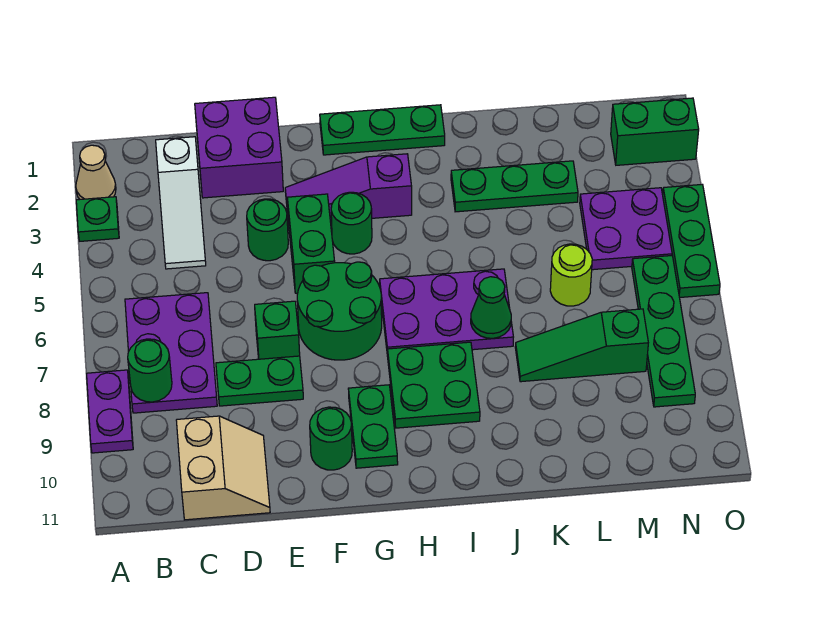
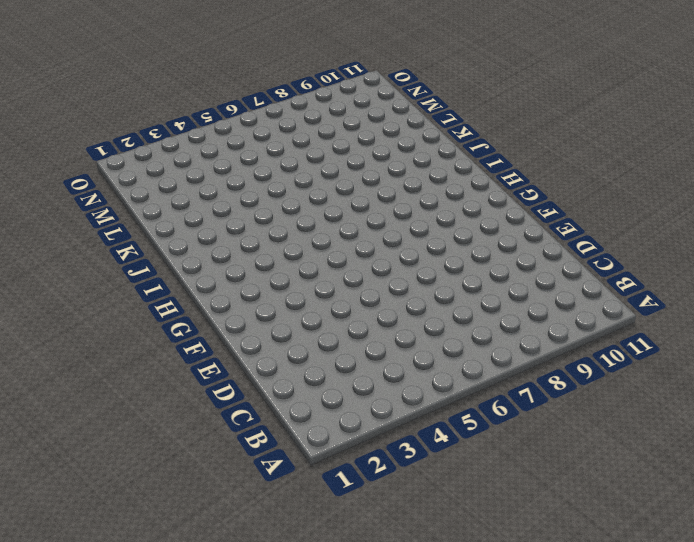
none -> tan 1x1 cone [76,145,116,199]
none -> green 1x1 plate [76,197,119,241]
none -> purple 1x2 plate [87,370,133,453]

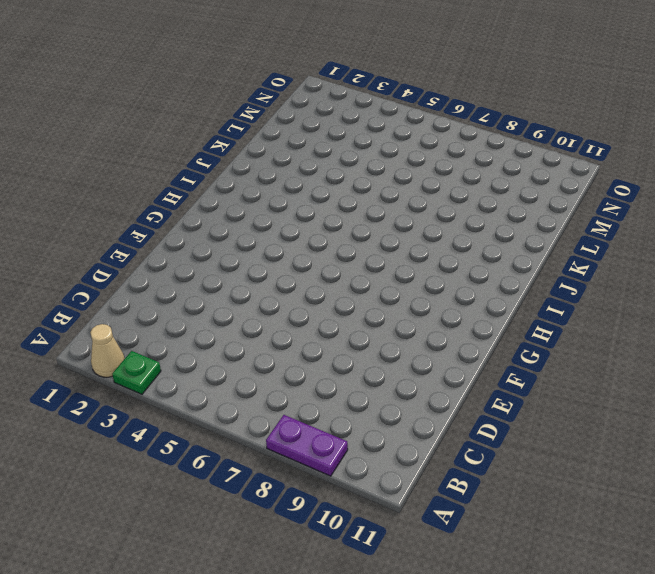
none -> purple 2x3 plate [125,293,217,413]
none -> white 1x3 slope [156,137,206,269]
none -> tan 2x2 slope [176,416,270,520]

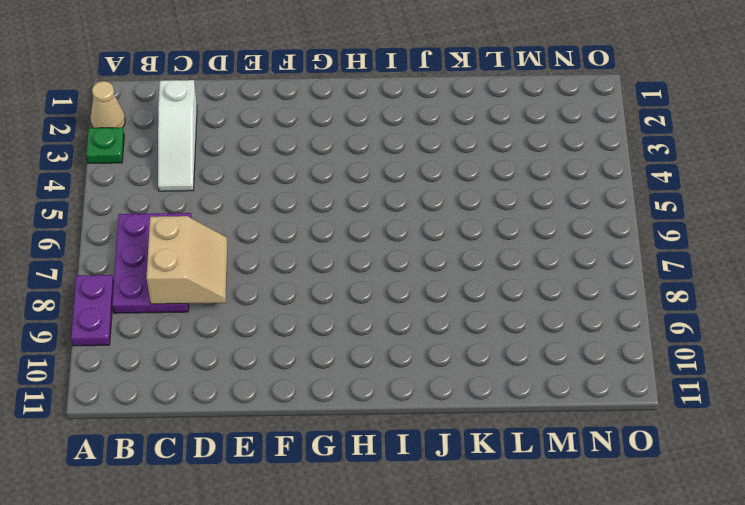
tan 2x2 slope [146,216,228,304] -> tan 2x2 slope moved to [176,416,270,520]
none -> purple 2x2 brick [195,97,283,198]
none -> green 1x2 plate [216,356,303,406]
none -> green 1x1 round brick [247,199,288,261]

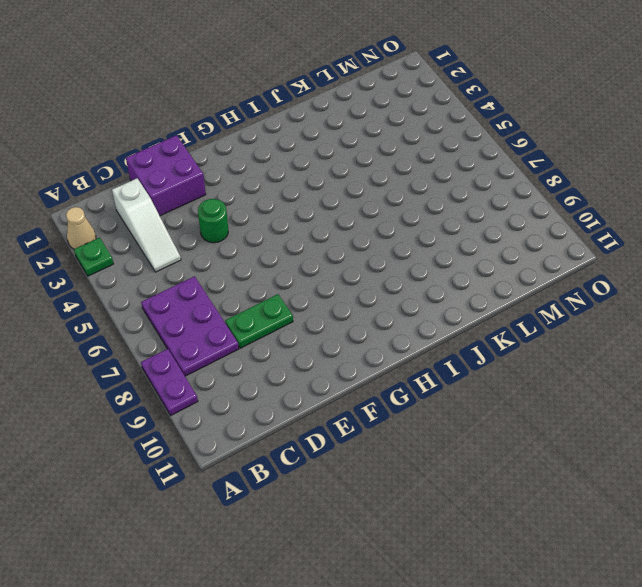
none -> tan 2x2 slope [176,416,270,520]
none -> green 1x1 brick [255,301,300,359]
none -> purple 1x3 slope [285,154,412,222]

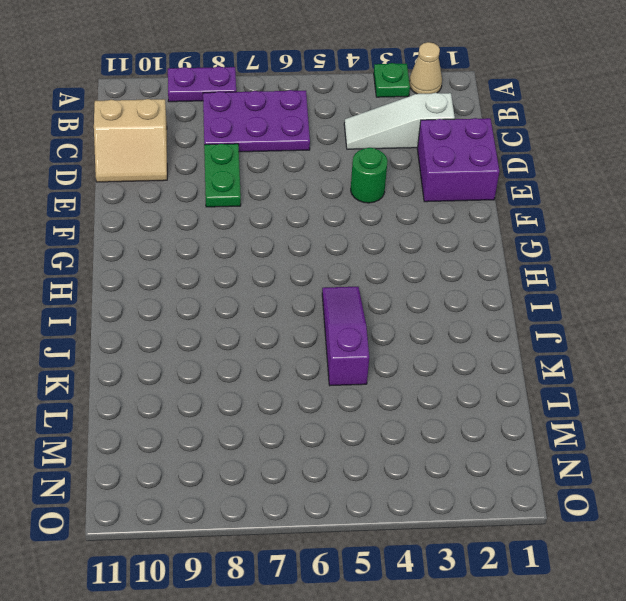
purple 1x3 slope [322,287,369,385] -> purple 1x3 slope moved to [285,154,412,222]
none -> green 1x1 brick [255,301,300,359]
none -> green 1x2 brick [287,194,335,293]
none -> green 2x2 round brick [297,262,382,360]

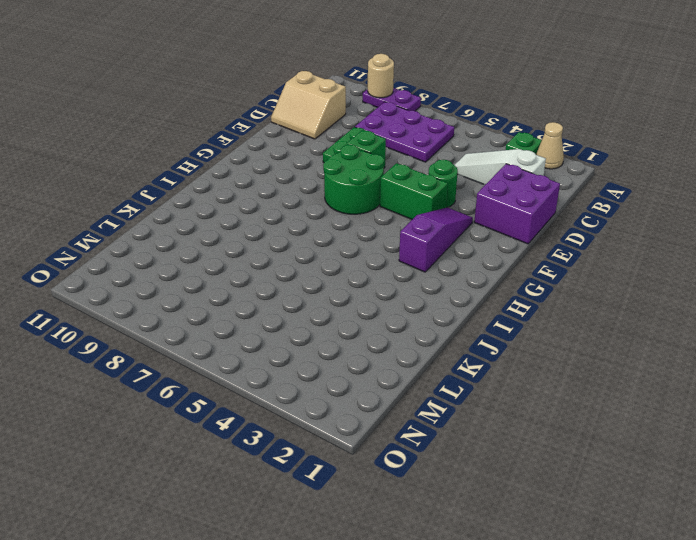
tan 1x1 round brick [368,54,394,98] -> none
none -> green 1x1 round brick [310,407,352,470]
none -> green 1x3 plate [320,105,445,155]
none -> green 1x1 round brick [331,192,372,254]

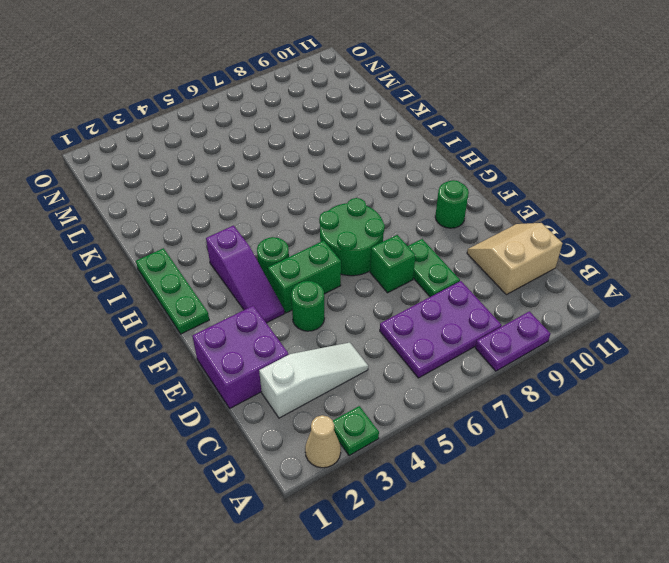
none -> green 1x2 plate [348,385,398,468]
none -> purple 2x3 plate [380,269,513,356]
none -> green 2x2 plate [388,342,480,428]

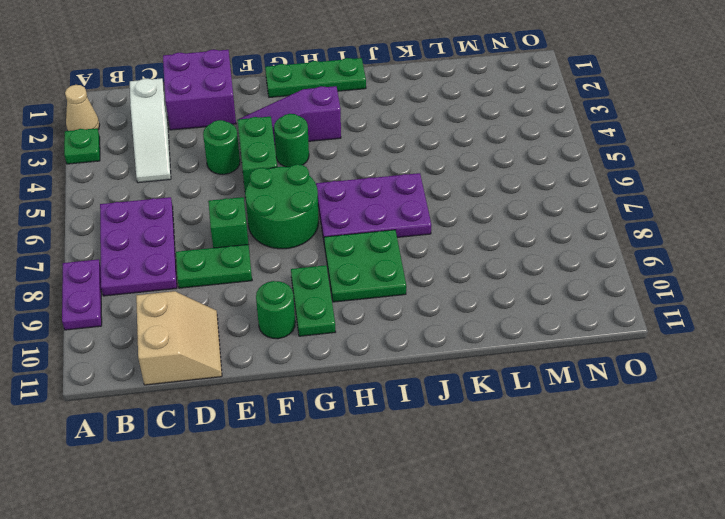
none -> green 1x3 plate [451,161,578,212]
none -> green 1x3 slope [515,309,648,382]
none -> lime 1x1 round brick [550,244,592,306]

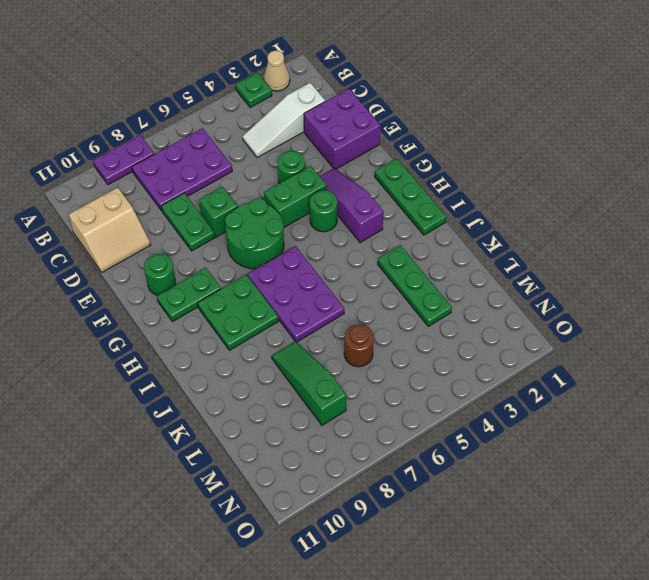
brown 1x1 round brick [344,324,374,367] -> lime 1x1 round brick [550,244,592,306]
none -> purple 2x2 plate [580,188,672,270]
none -> green 1x2 brick [611,98,699,165]
none -> green 1x4 plate [632,256,695,407]

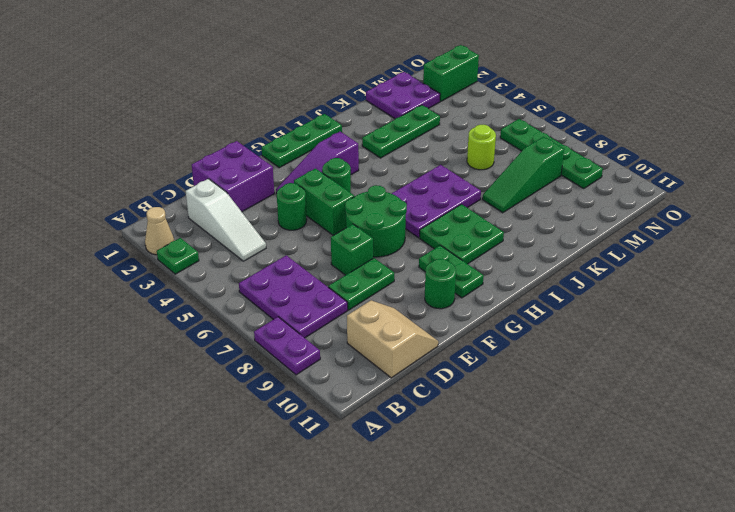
purple 2x2 plate [366,72,440,119] -> purple 2x2 plate moved to [580,188,672,270]
none -> green 1x3 plate [663,185,720,298]
none -> green 1x1 round brick [128,339,172,402]
none -> green 1x1 cone [471,277,511,338]

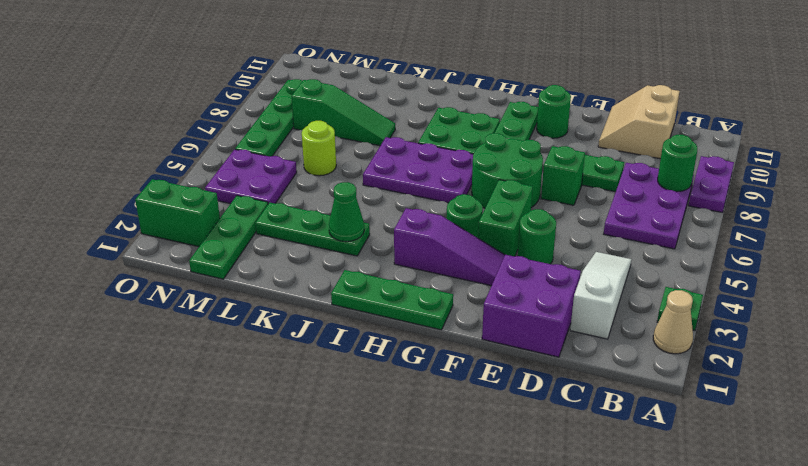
green 1x1 cone [329,182,364,242] -> green 1x1 cone moved to [471,277,511,338]
green 1x3 plate [189,196,268,279] -> green 1x3 plate moved to [663,185,720,298]

